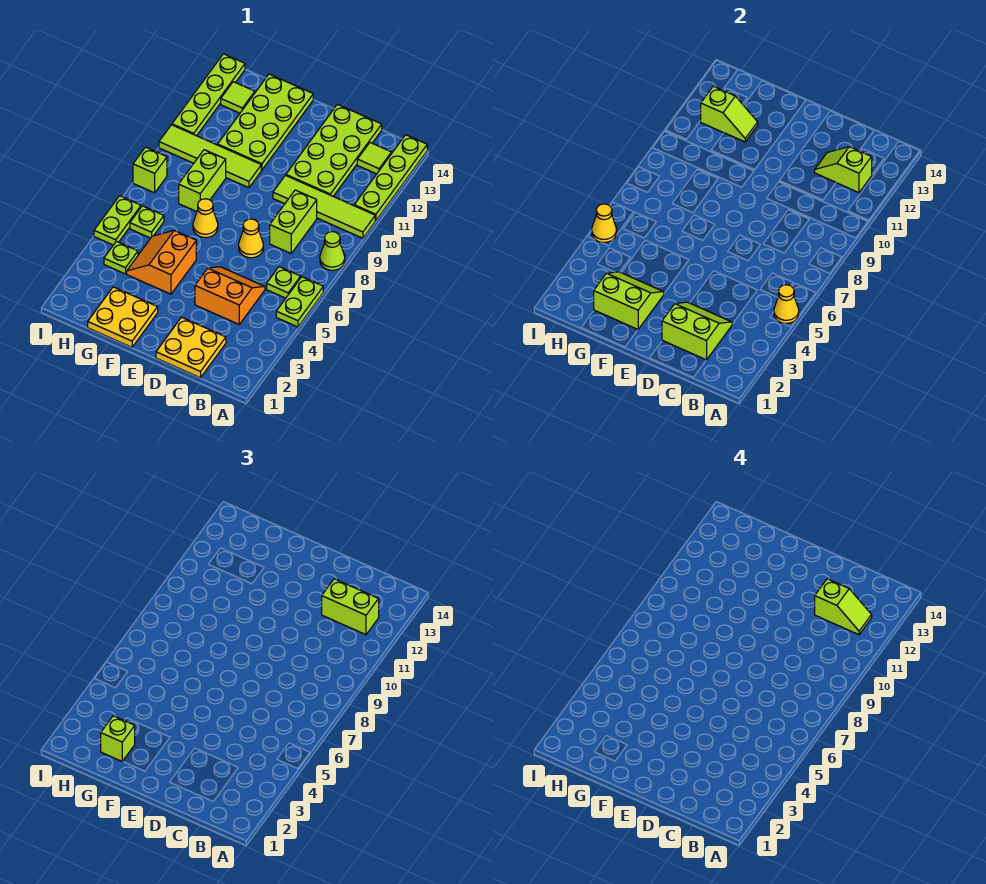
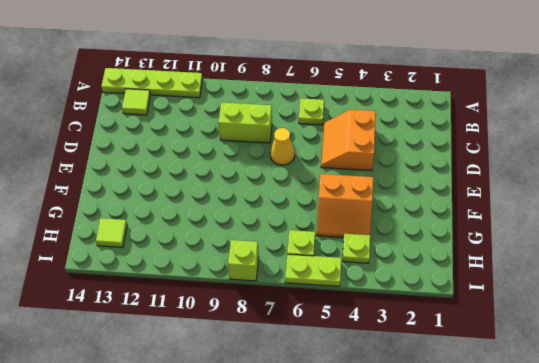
none -> lime 1x2 plate [276,277,323,327]
none -> lime 1x1 cone [320,232,345,270]
none -> lime 1x4 tile [273,175,375,238]
none -> yellow 2x2 plate [156,317,226,378]

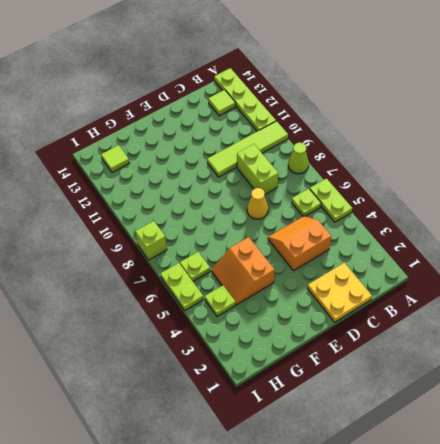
none -> lime 2x4 plate [286,104,382,196]
none -> yellow 2x2 plate [88,287,158,347]
none -> yellow 1x1 cone [193,199,218,238]
none -> lime 1x4 tile [159,125,261,188]

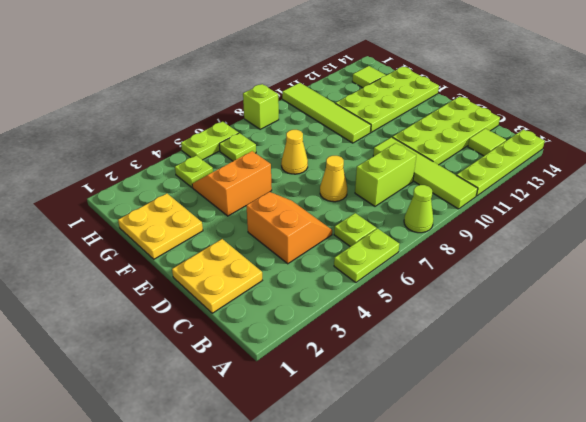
none -> lime 1x2 brick [179,150,226,212]
none -> lime 1x4 plate [172,54,245,136]
none -> yellow 1x1 cone [774,285,799,323]
none -> lime 1x2 slope [815,147,872,193]

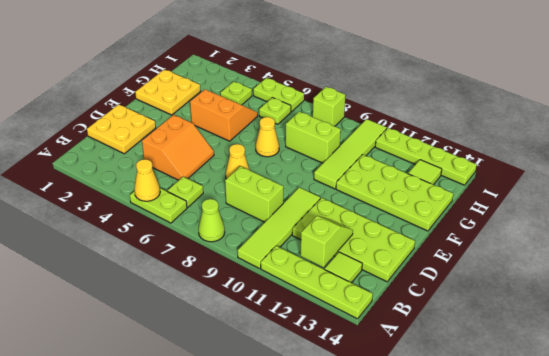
none -> lime 2x2 slope [662,302,732,360]
none -> lime 2x2 slope [594,272,664,329]
none -> lime 1x2 slope [701,86,758,142]
none -> yellow 1x1 cone [592,204,617,243]

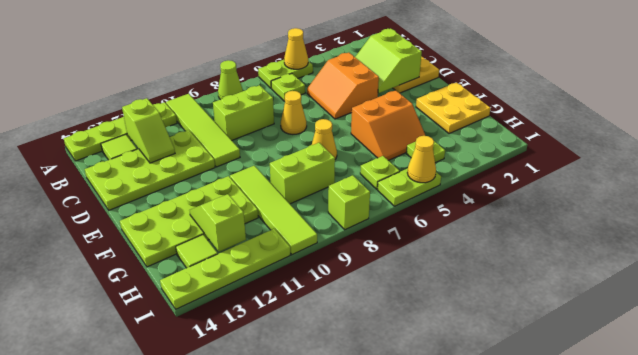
none -> lime 2x2 slope [594,272,664,329]
none -> lime 1x2 brick [322,579,379,635]
none -> lime 1x1 brick [101,716,135,761]
none -> lime 1x2 slope [815,579,872,635]

